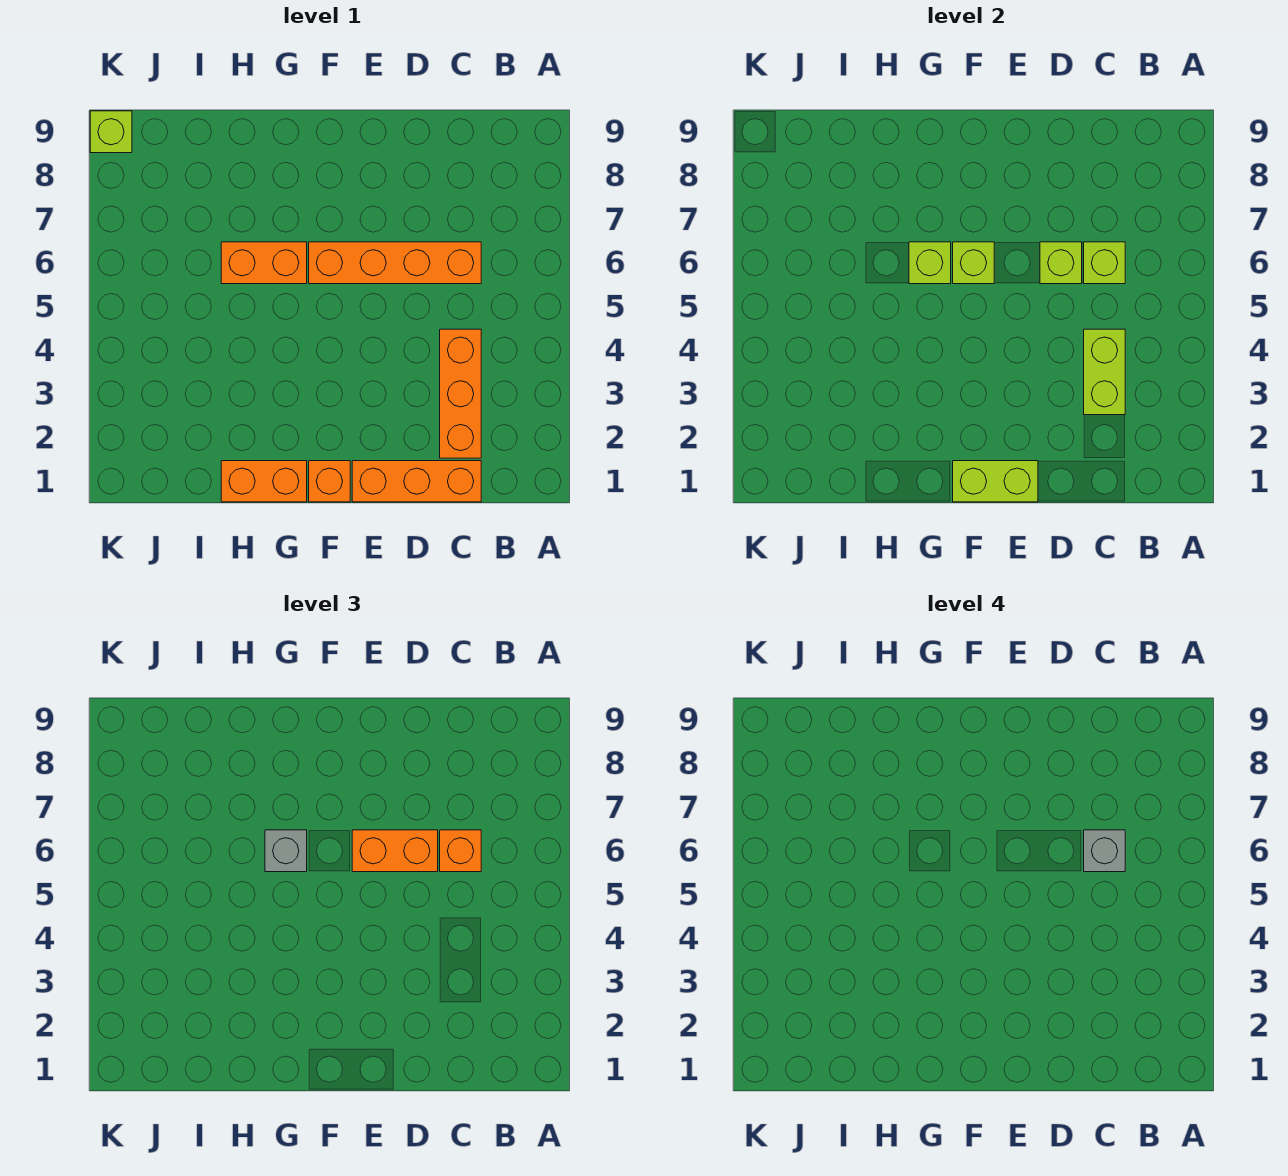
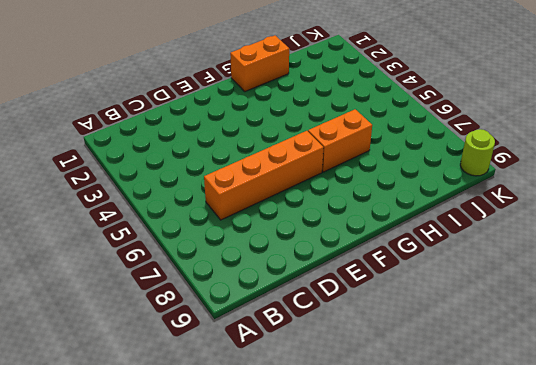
lime 1x1 round brick [460,129,495,176] -> lime 1x1 brick [90,111,132,153]
none -> orange 1x3 brick [352,461,481,502]
none -> orange 1x3 brick [440,329,481,458]
none -> orange 1x1 brick [309,461,350,502]

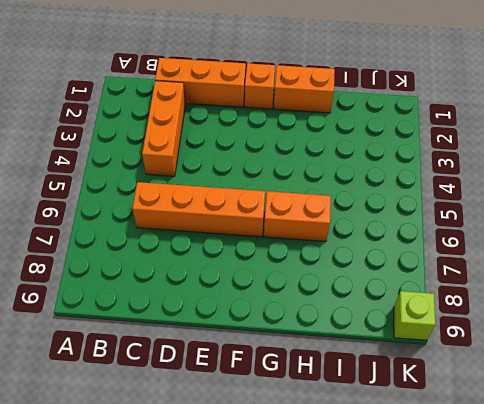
none -> lime 1x2 brick [1084,329,1125,415]
none -> lime 1x1 brick [1084,242,1125,284]
none -> lime 1x1 brick [1040,242,1082,284]

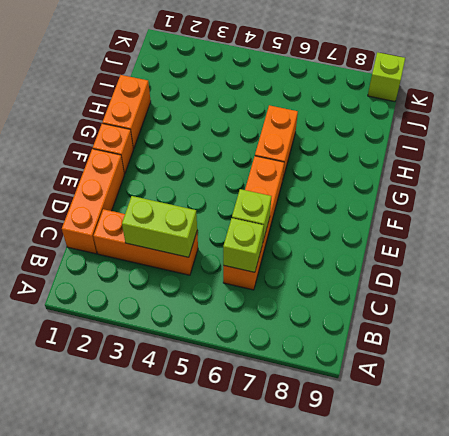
none -> lime 1x2 brick [953,461,1038,502]
none -> lime 1x1 brick [953,242,994,284]
none -> lime 1x1 brick [909,242,951,284]

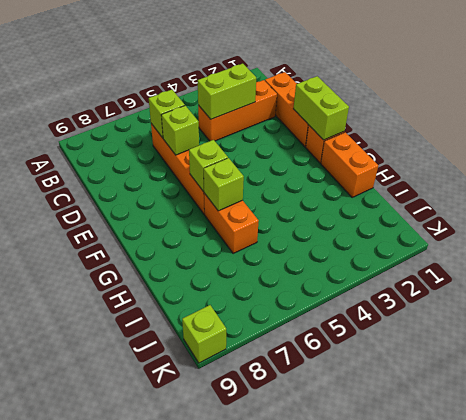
none -> orange 1x1 brick [440,830,481,872]
none -> orange 1x2 brick [352,830,438,872]
none -> grey 1x1 brick [265,830,307,872]

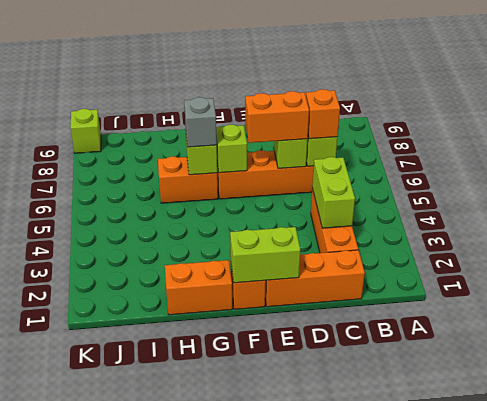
none -> grey 1x1 brick [1084,830,1125,872]

